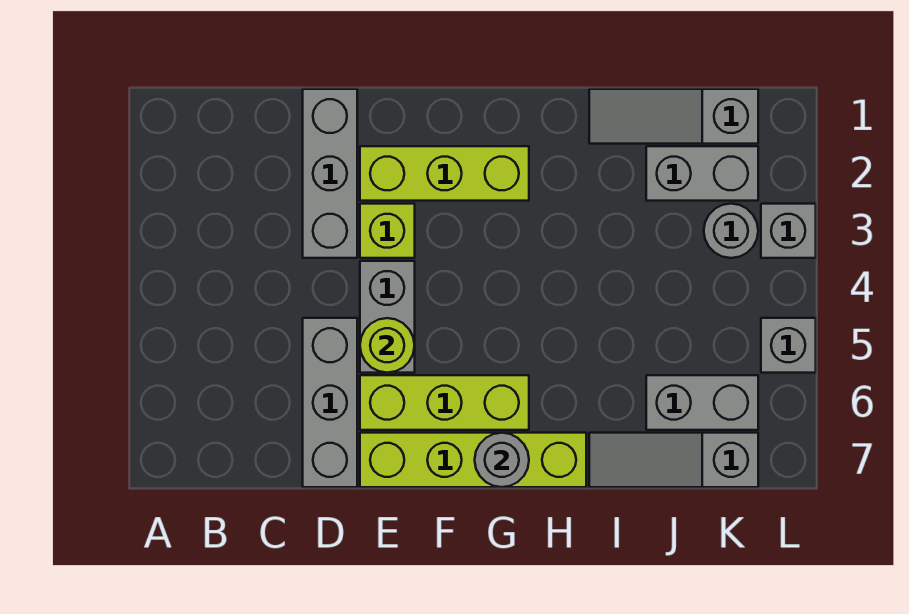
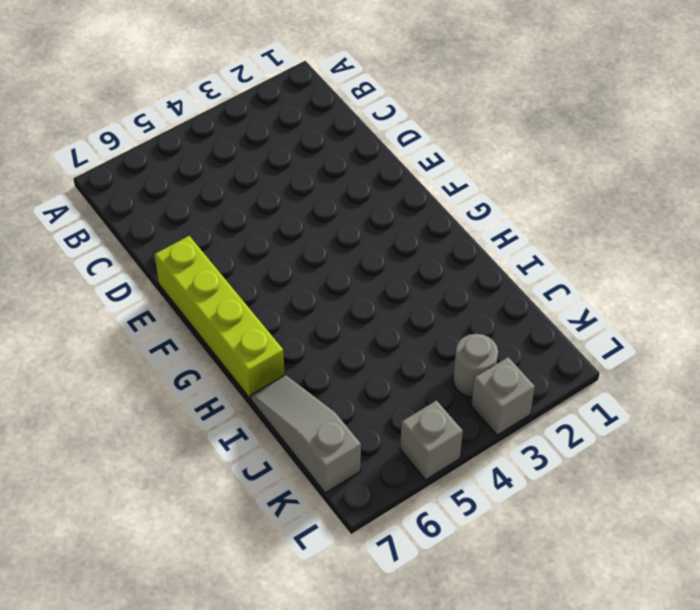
none -> grey 1x3 brick [303,89,357,258]
none -> grey 1x3 brick [303,318,357,487]
none -> lime 1x3 brick [360,146,529,201]

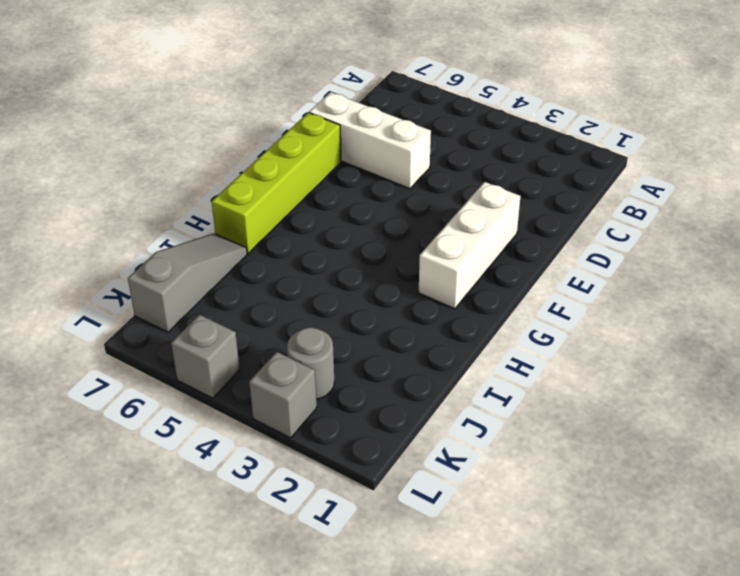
white 1x3 brick [309,92,431,189] -> grey 1x3 brick [303,318,357,487]
white 1x3 brick [419,182,521,309] -> lime 1x3 brick [360,146,529,201]
none -> grey 1x3 brick [303,89,357,258]
none -> lime 1x1 brick [360,204,415,258]
none -> grey 1x2 brick [360,261,415,373]

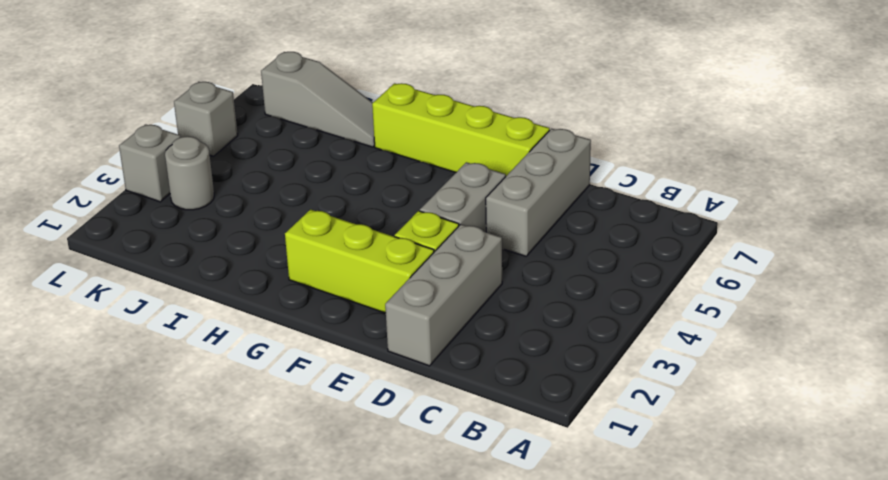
none -> lime 1x3 brick [360,375,529,430]
none -> grey 1x3 slope [589,89,758,144]
none -> grey 1x2 brick [646,146,758,201]

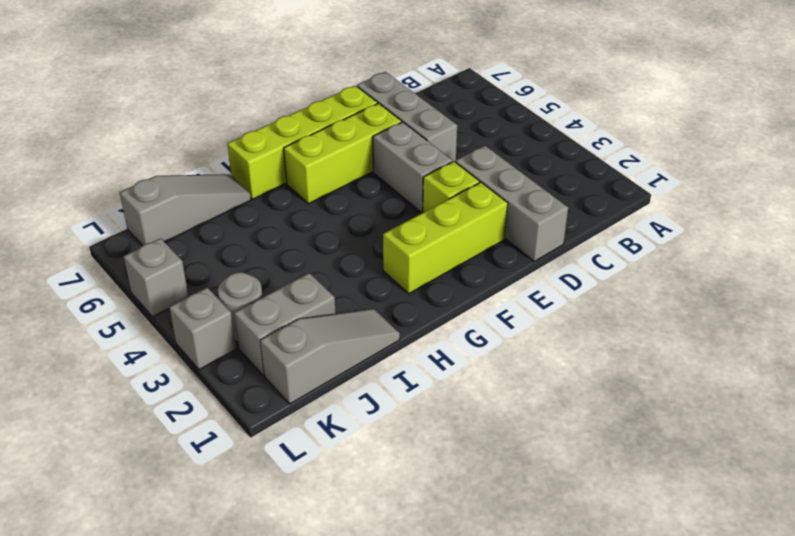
none -> grey 1x2 brick [646,375,758,430]
none -> lime 1x1 round brick [360,318,415,373]
none -> grey 1x1 round brick [475,433,529,487]

